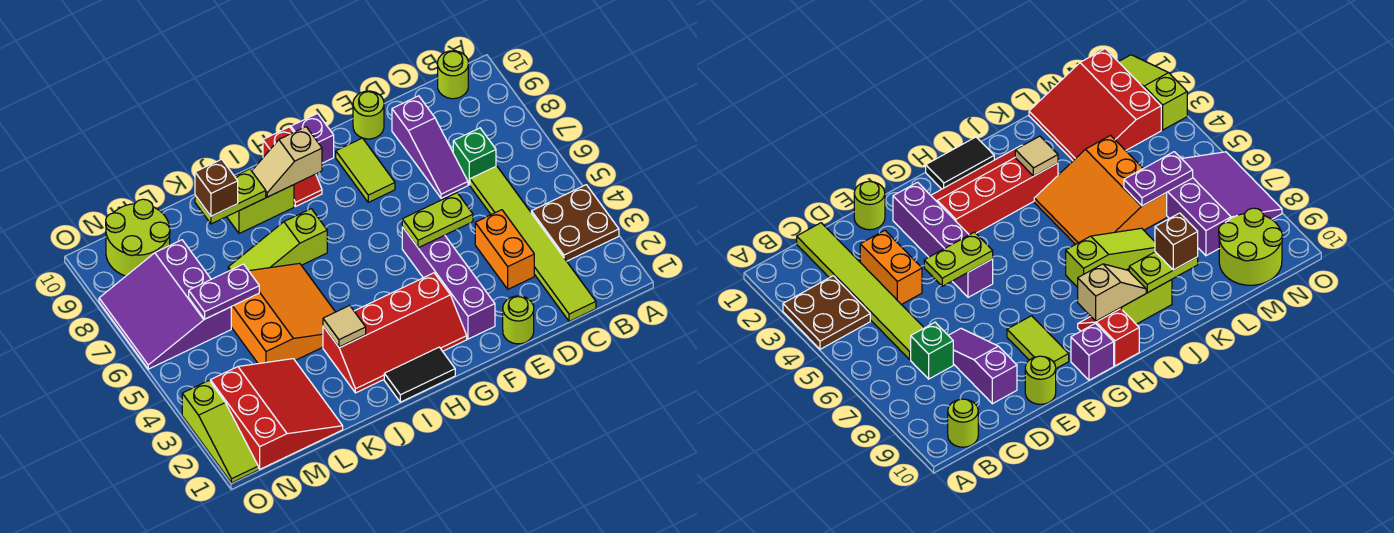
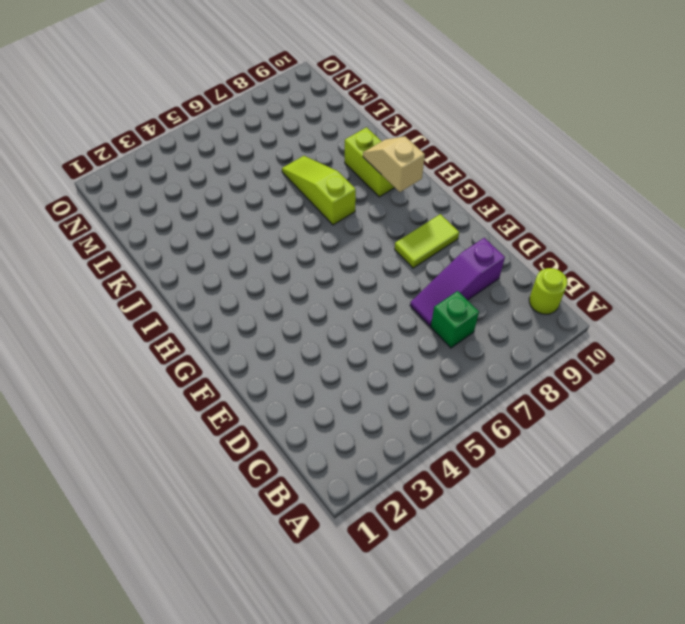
none -> brown 2x2 plate [531,185,619,261]
none -> lime 1x6 tile [470,166,596,321]
none -> orange 1x2 brick [475,210,534,289]

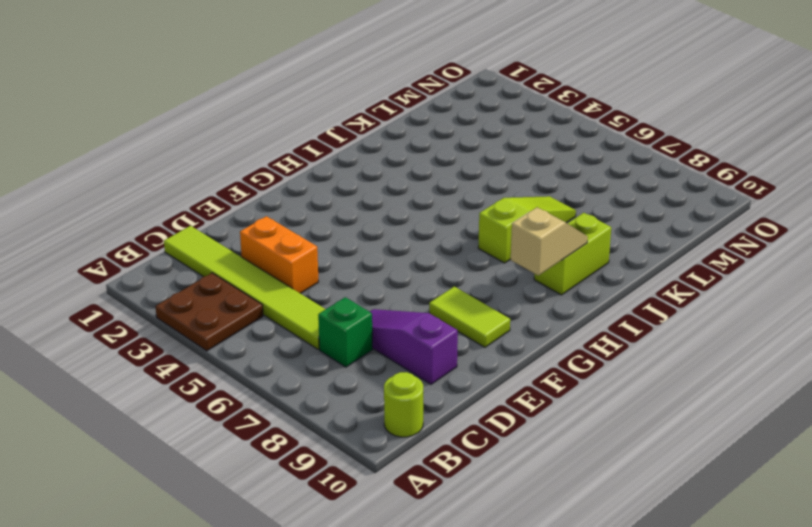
none -> lime 1x1 round brick [503,296,534,344]
none -> lime 1x1 round brick [353,91,384,139]
none -> purple 1x4 brick [402,227,495,339]

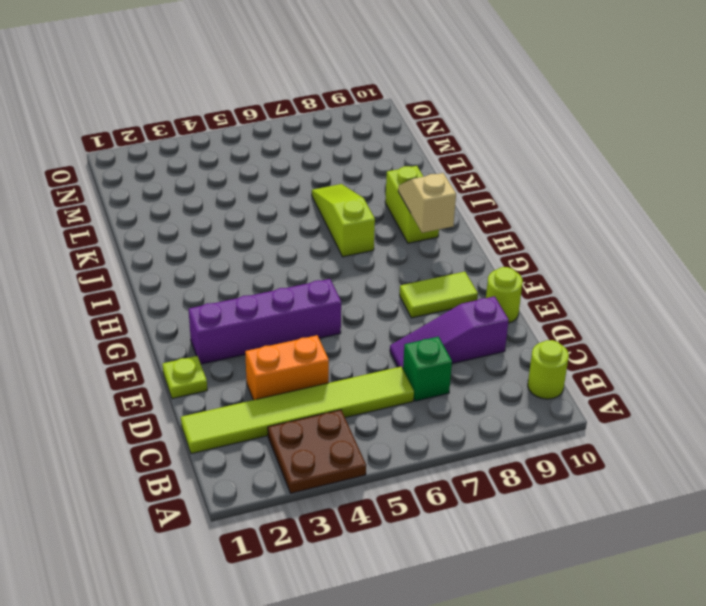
lime 1x1 plate [162,356,207,399] -> lime 1x1 round brick [503,296,534,344]
none -> red 2x4 slope [323,273,467,393]
none -> purple 1x1 brick [291,113,334,163]
none -> black 1x2 tile [384,347,455,402]

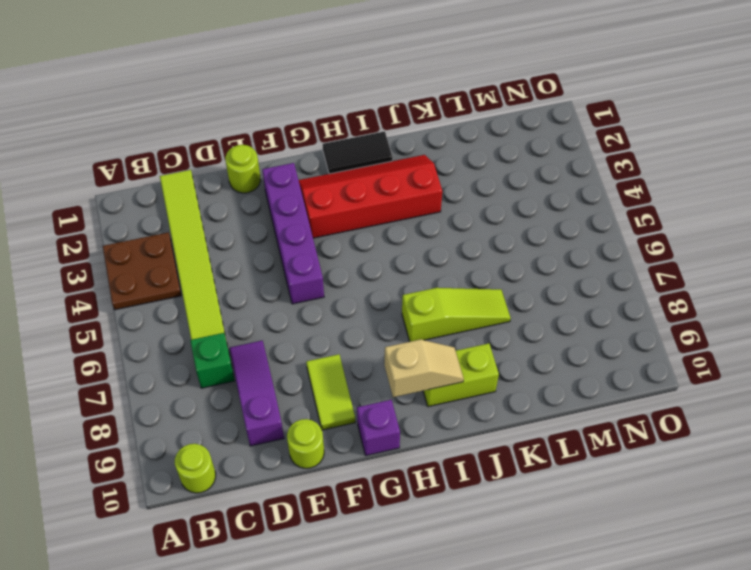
none -> orange 1x2 brick [475,210,534,289]
none -> red 1x2 slope [263,127,322,207]
none -> orange 3x3 slope [231,263,335,364]

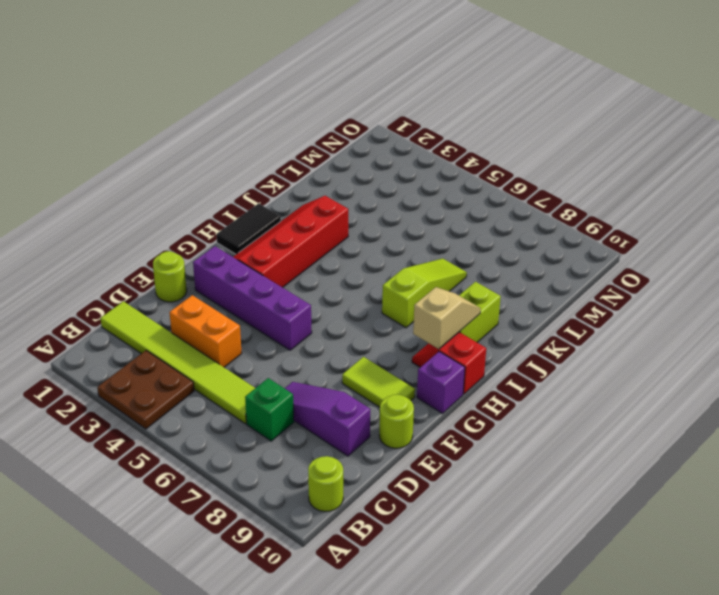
none -> orange 3x3 slope [231,263,335,364]
none -> red 3x3 slope [210,359,343,469]
none -> purple 3x3 slope [99,240,231,369]

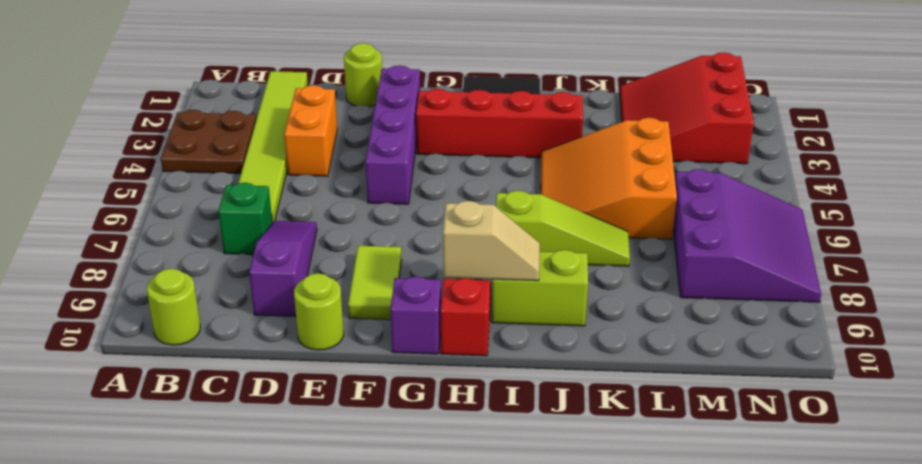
none -> lime 2x2 round brick [106,199,170,276]
none -> lime 1x3 slope [182,381,258,483]
none -> lime 1x2 plate [402,193,473,248]

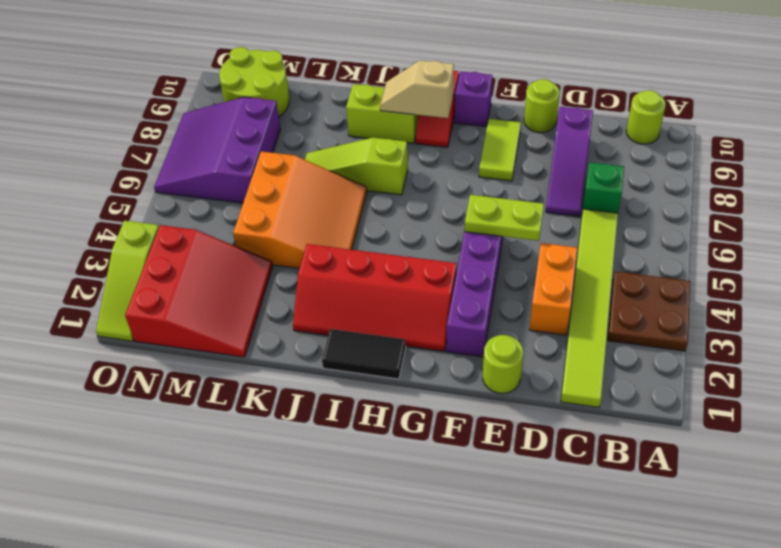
none -> tan 1x1 tile [323,305,366,347]
none -> lime 1x2 plate [195,169,266,224]
none -> purple 1x2 plate [189,264,259,319]

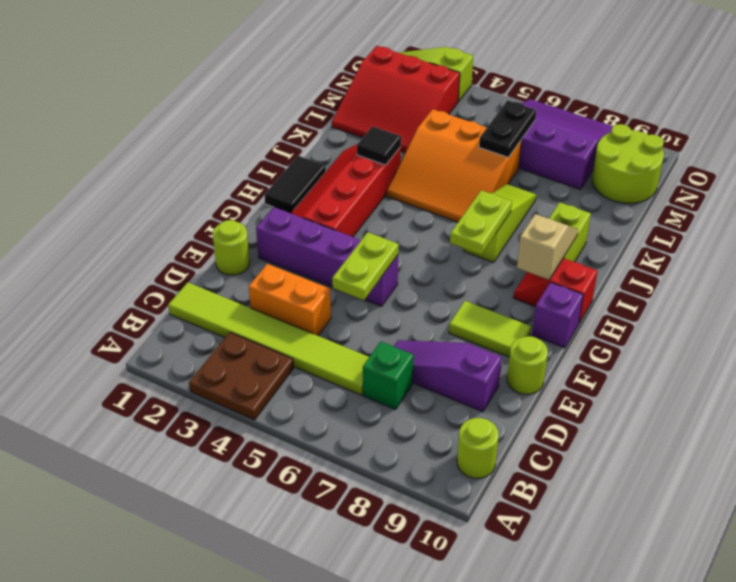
lime 1x2 plate [450,190,512,254] -> lime 1x2 plate moved to [195,169,266,224]
black 1x1 tile [357,126,401,165] -> tan 1x1 tile [323,305,366,347]
black 1x2 plate [479,100,536,157] -> purple 1x2 plate [189,264,259,319]
none -> brown 1x1 brick [195,159,238,216]

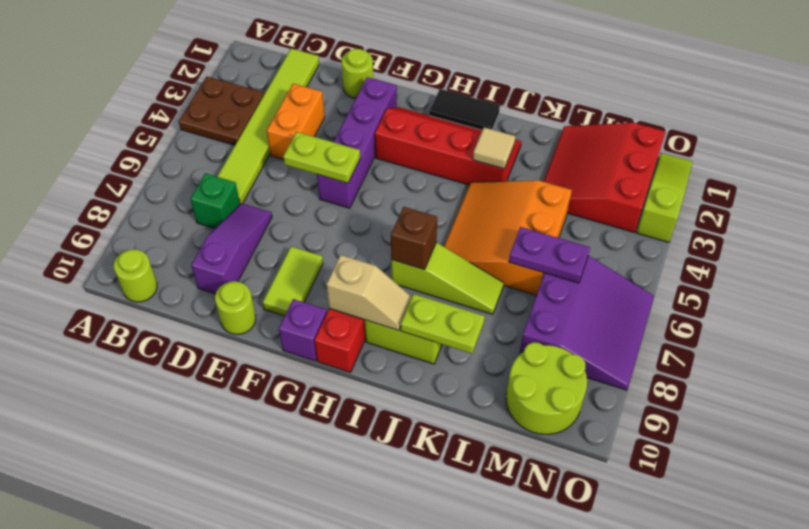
brown 1x1 brick [391,207,437,270] -> brown 1x1 brick moved to [195,159,238,216]

